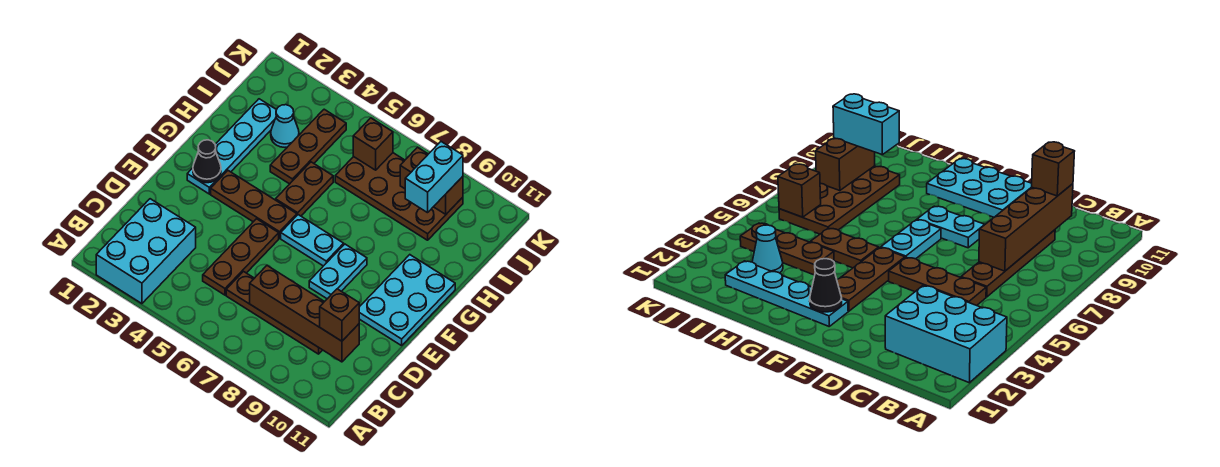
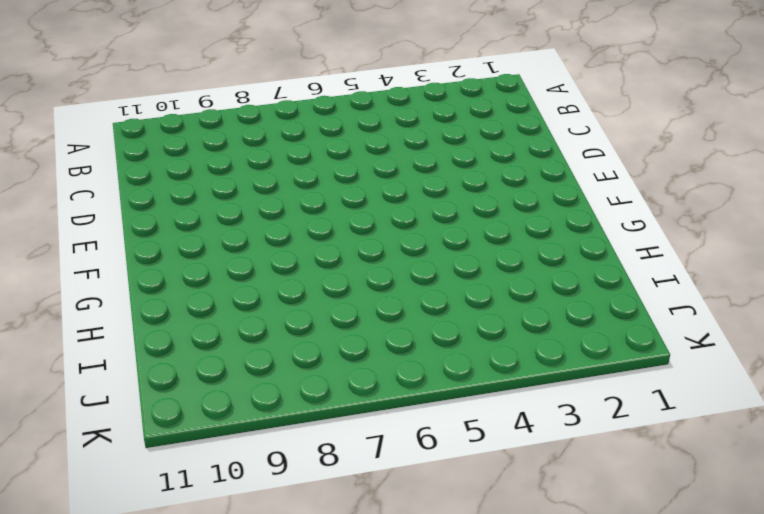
none -> cyan 2x3 brick [96,199,196,304]
none -> brown 1x3 plate [203,219,279,295]
none -> brown 1x4 plate [226,272,322,354]

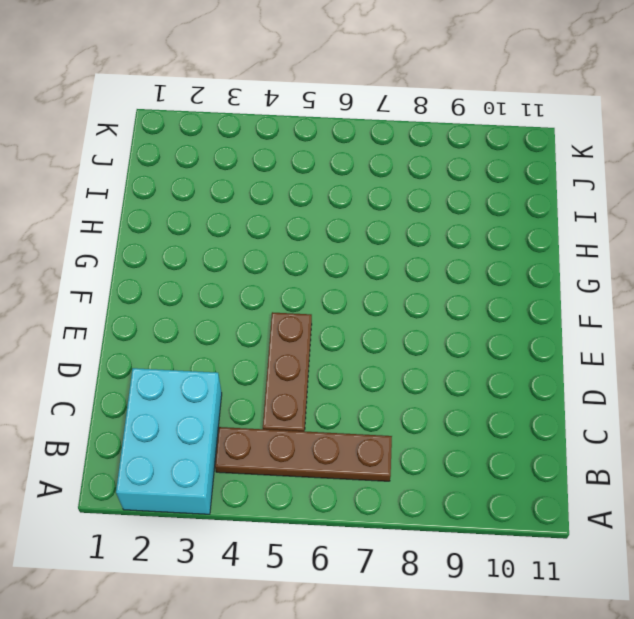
brown 1x4 plate [215,427,392,481] -> brown 1x4 plate moved to [226,272,322,354]
none -> cyan 1x2 plate [309,244,367,299]
none -> cyan 2x3 plate [359,255,455,346]
none -> cyan 1x4 plate [187,99,276,194]

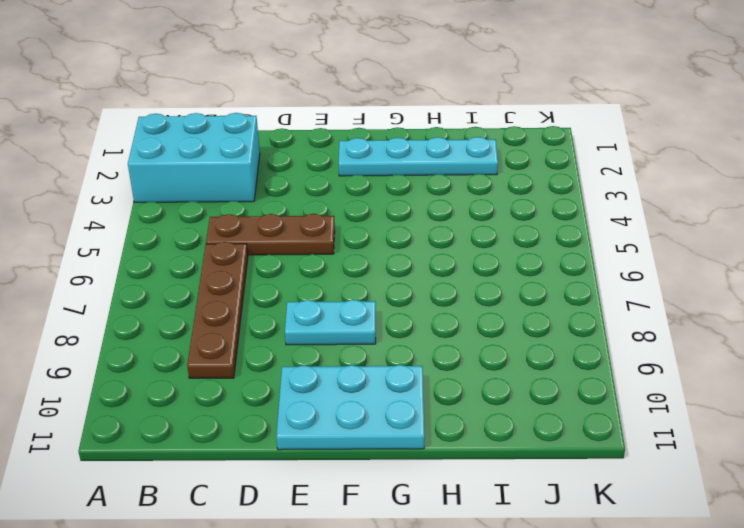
none -> brown 1x3 plate [211,171,297,238]
none -> cyan 1x2 plate [281,215,344,266]
none -> brown 1x2 plate [276,162,333,216]

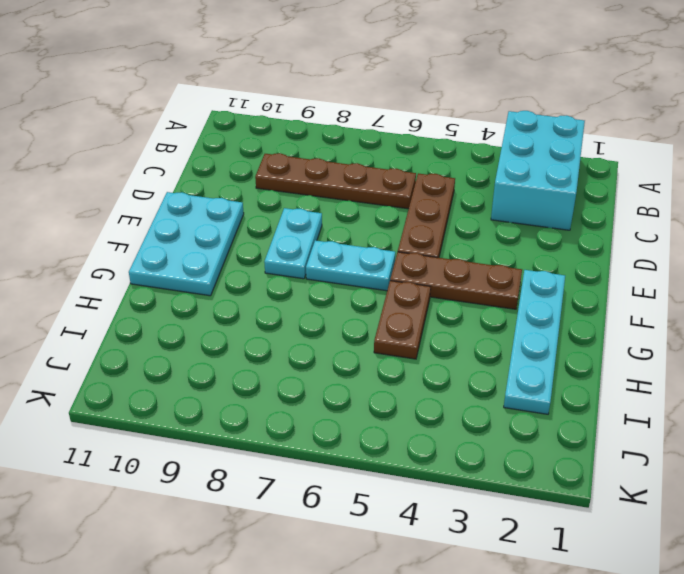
none -> brown 1x3 plate [270,109,346,184]
none -> cyan 1x1 cone [271,105,299,147]
none -> brown 2x4 plate [335,153,463,240]

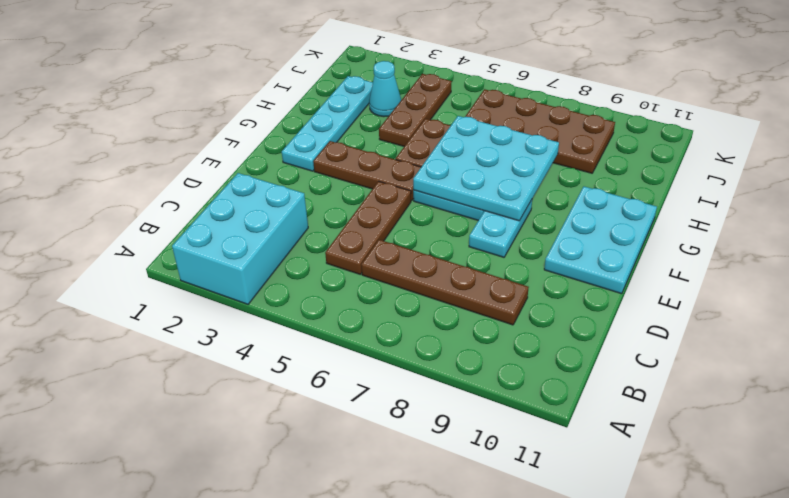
cyan 3x3 plate [413,116,559,221] -> none
none -> brown 1x4 brick [250,266,359,362]
none -> black 1x1 cone [193,140,221,183]
none -> brown 1x1 brick [353,118,393,170]

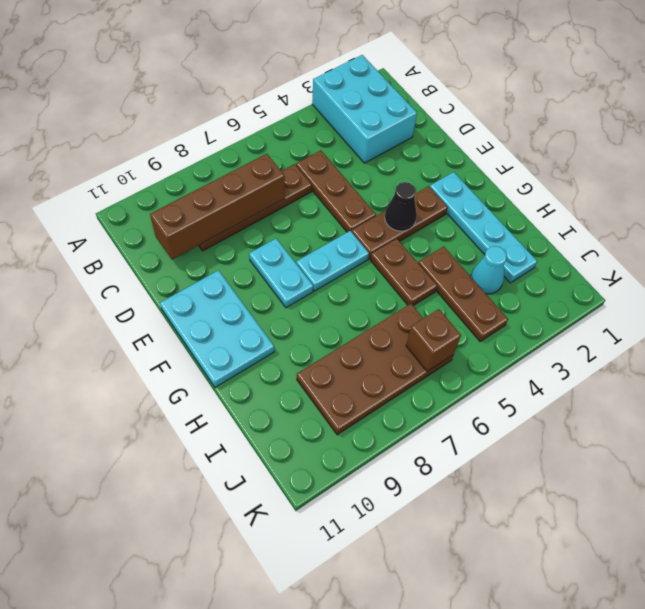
black 1x1 cone [385,182,417,231] -> black 1x1 cone moved to [193,140,221,183]
none -> brown 1x2 brick [400,147,463,214]
none -> brown 1x1 brick [320,289,359,341]
none -> cyan 1x2 brick [405,142,463,213]

